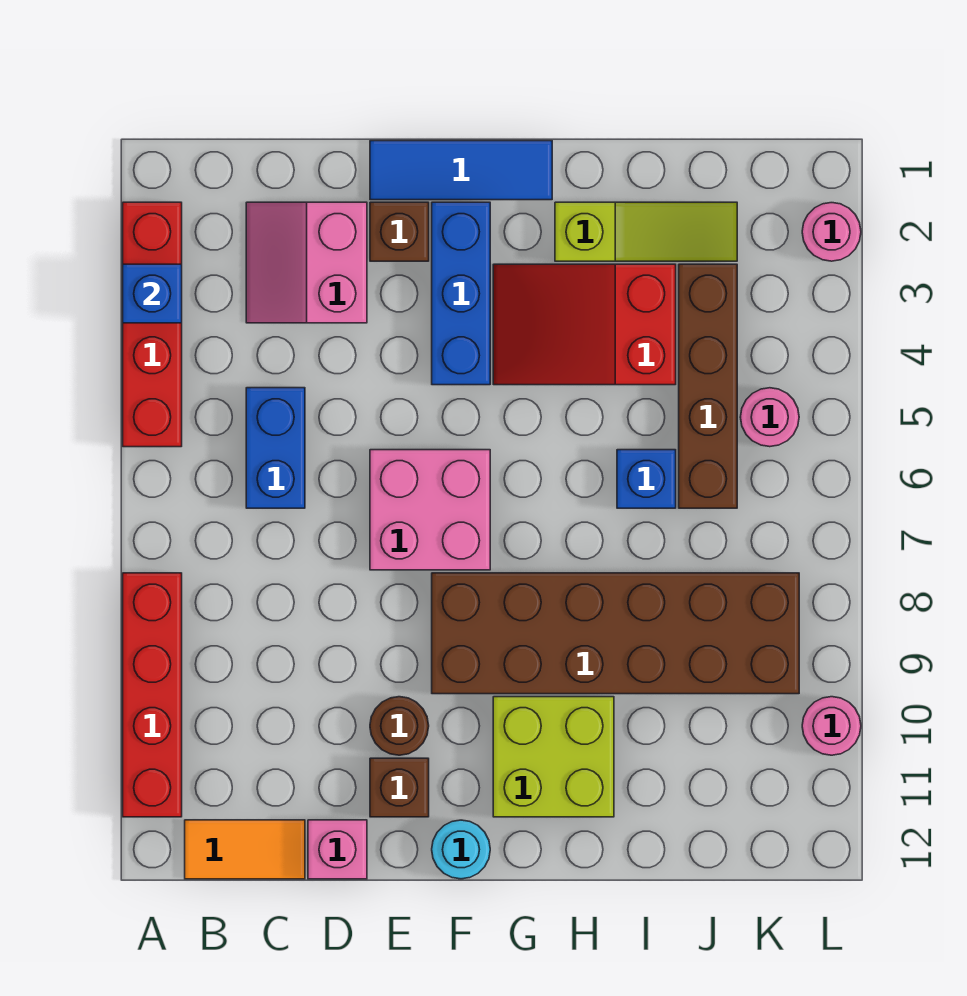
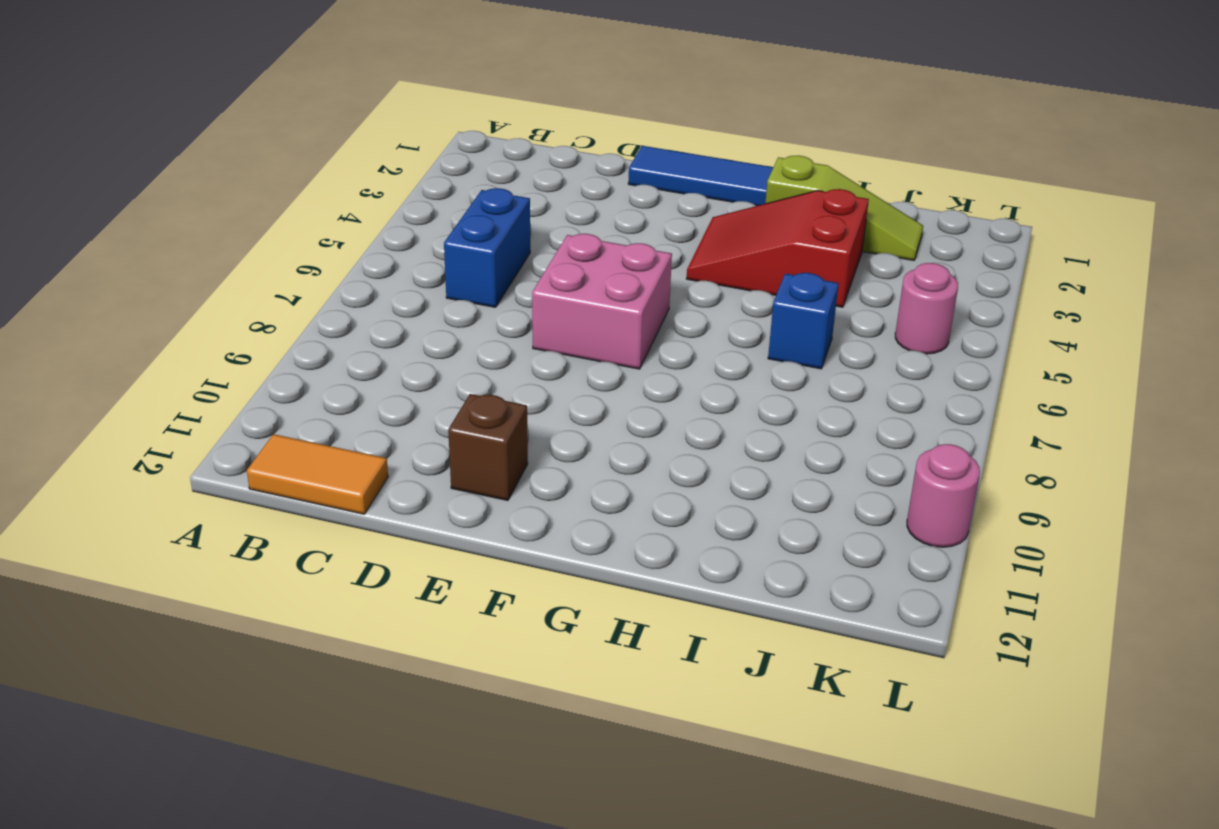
none -> red 1x4 brick [123,202,182,447]
none -> red 1x4 brick [123,573,182,817]
none -> pink 2x2 slope [246,202,367,323]

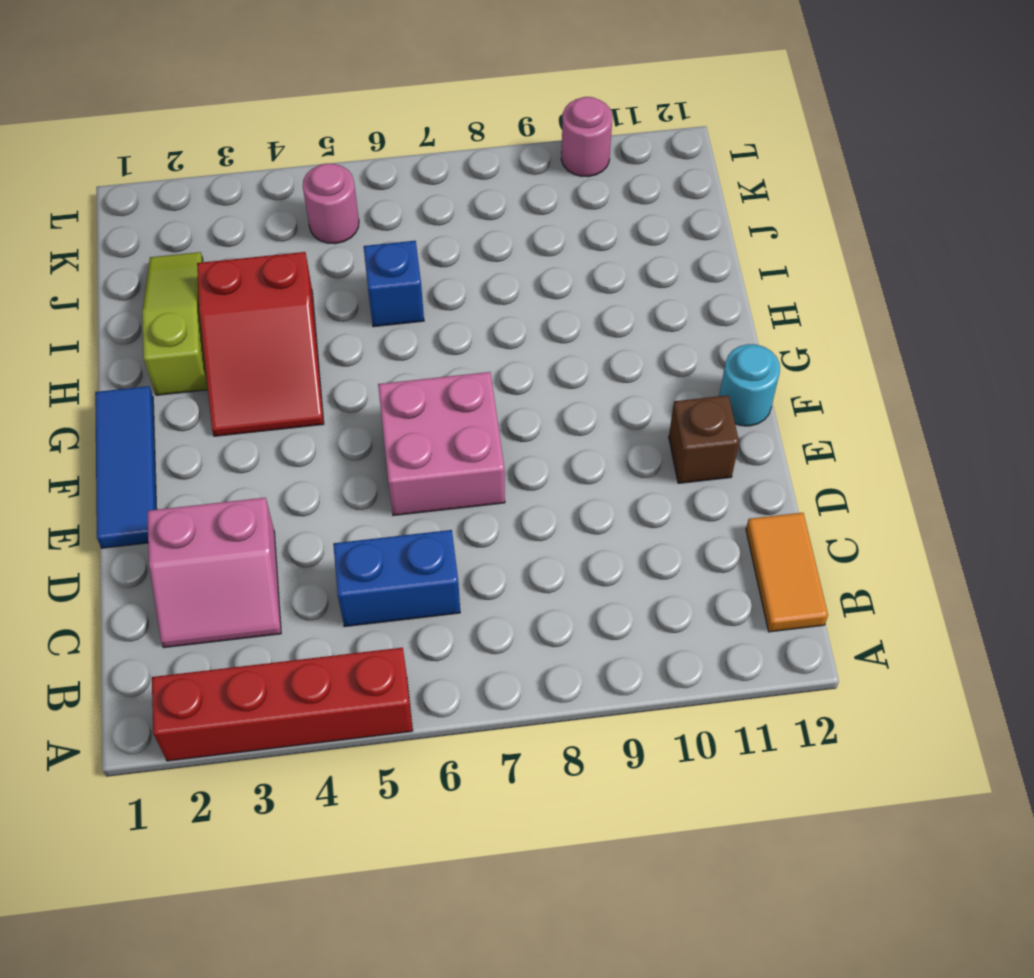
none -> red 1x4 brick [123,573,182,817]
none -> pink 1x1 brick [308,820,367,879]
none -> brown 1x1 brick [370,202,429,261]

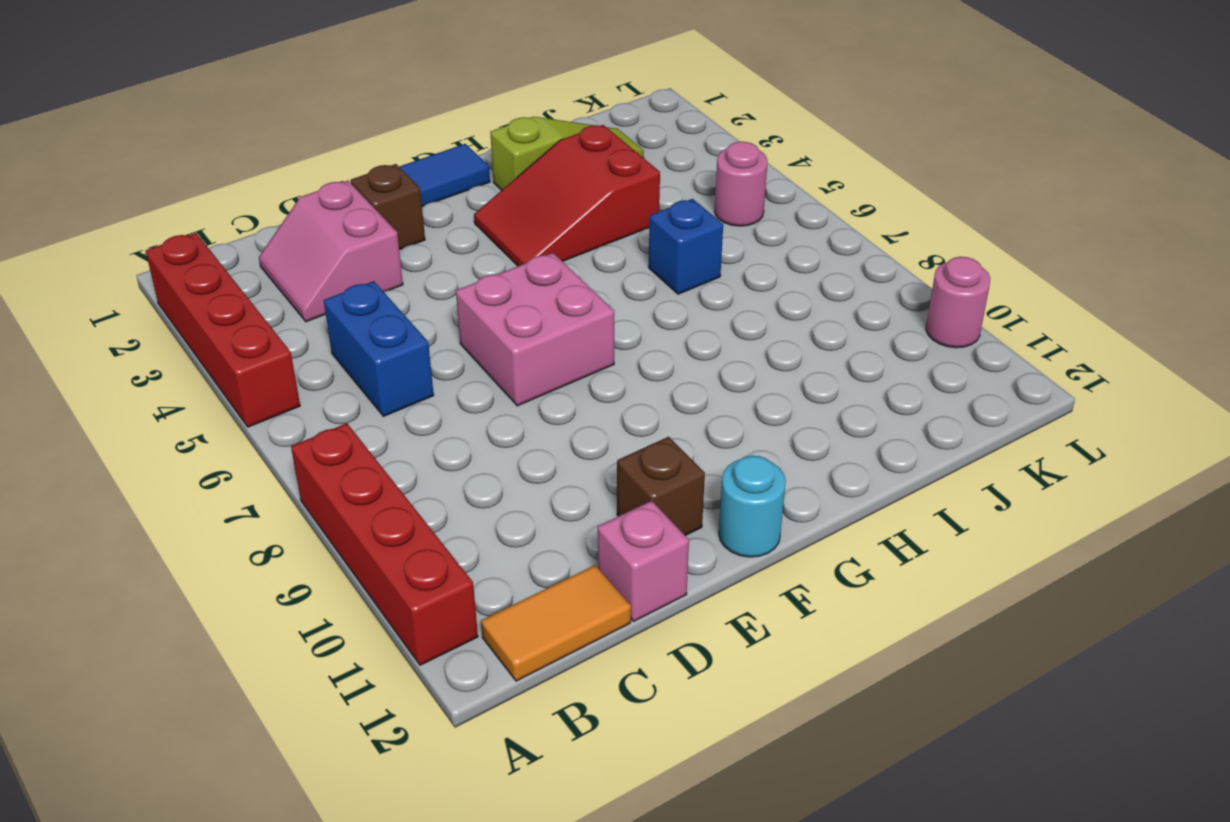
none -> brown 1x1 round brick [370,697,429,755]
none -> blue 1x3 brick [432,202,490,385]
none -> brown 2x6 brick [432,573,799,694]

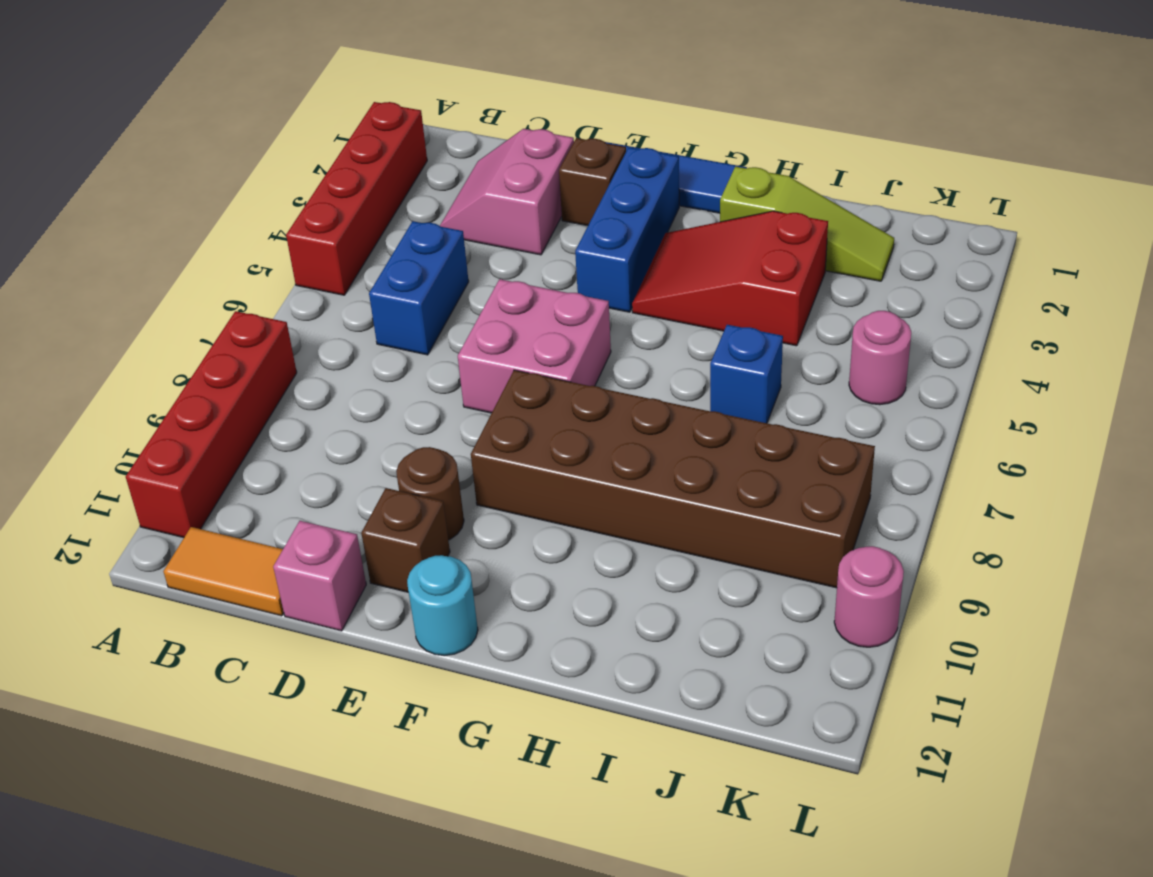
none -> lime 2x2 brick [493,697,614,817]
none -> brown 1x4 brick [679,264,737,508]
none -> pink 1x1 round brick [802,203,861,261]

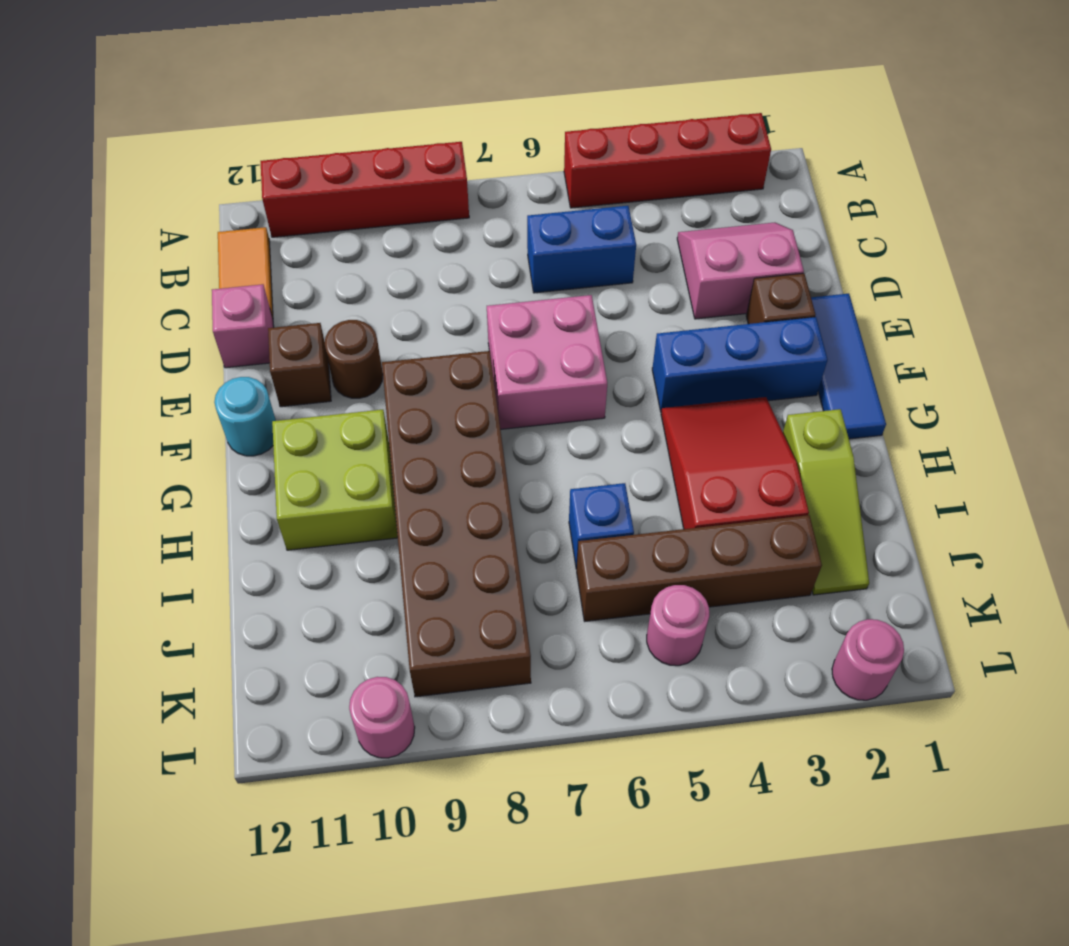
none -> blue 1x1 brick [123,264,182,323]

